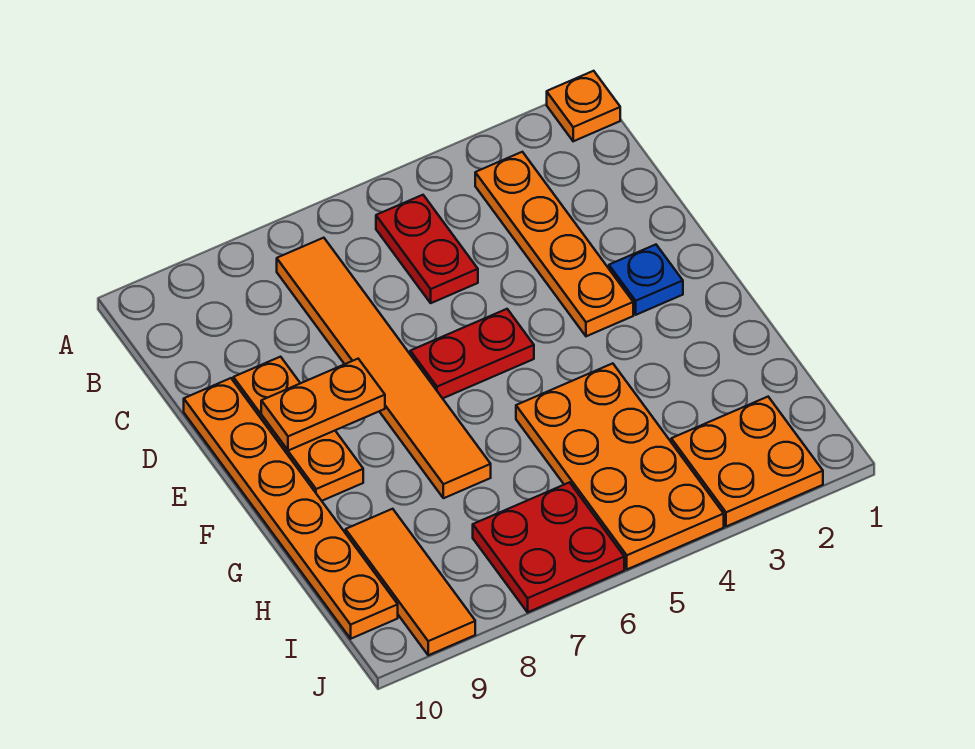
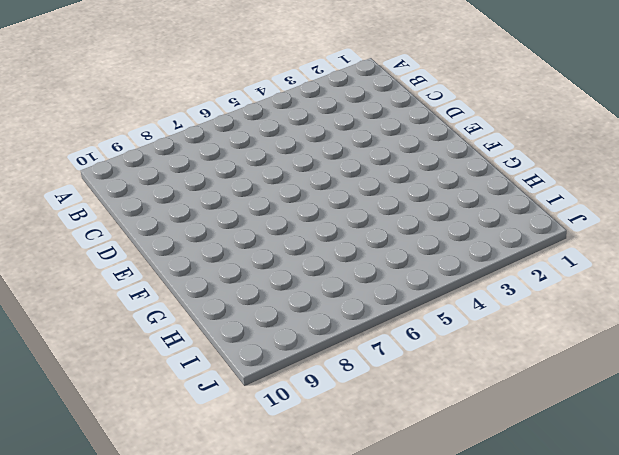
none -> orange 1x1 plate [547,71,620,141]
none -> orange 1x4 plate [475,152,633,336]
none -> red 1x2 plate [376,195,478,303]

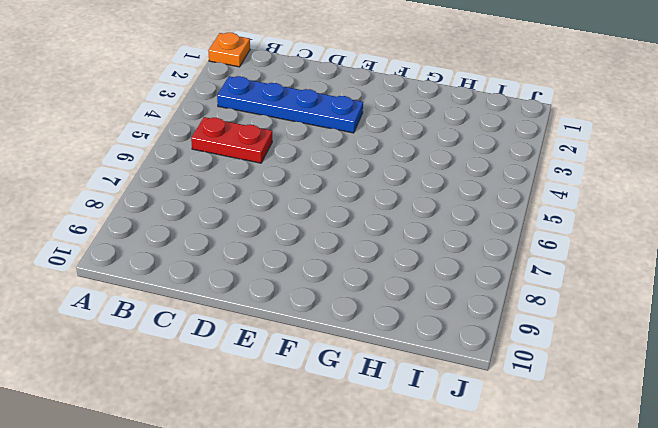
blue 1x4 plate [217,76,363,133] -> orange 1x4 plate [475,152,633,336]
none -> orange 1x6 tile [277,238,491,498]
none -> orange 1x3 plate [233,357,363,501]
none -> orange 1x6 plate [184,378,398,639]

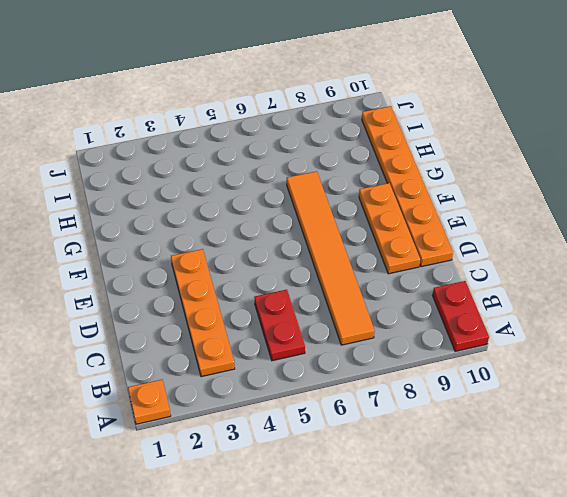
red 1x2 plate [433,281,489,352] -> red 1x2 plate turned to [410,309,534,398]
none -> blue 1x1 plate [609,245,683,315]
none -> orange 2x4 plate [516,363,724,569]
none -> orange 1x3 tile [346,509,475,655]

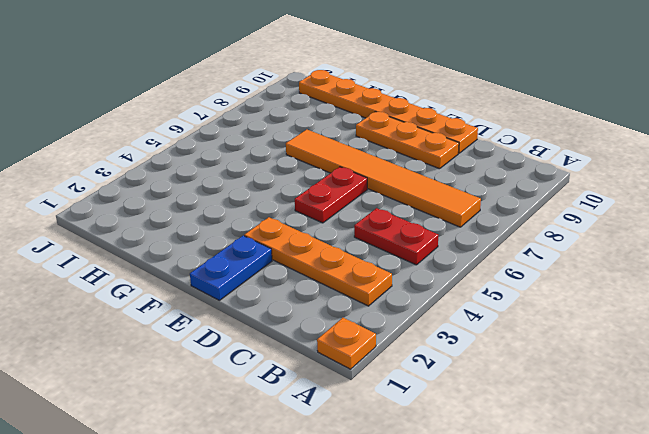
blue 1x2 plate [190,236,272,300] -> blue 1x1 plate [609,245,683,315]
none -> orange 2x4 plate [516,363,724,569]
none -> orange 1x3 tile [346,509,475,655]
none -> orange 2x2 plate [671,397,823,527]

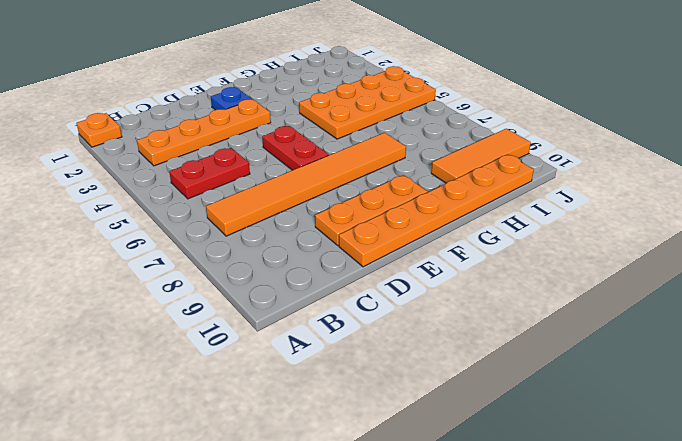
none -> orange 2x2 plate [671,397,823,527]
none -> red 2x2 plate [473,482,624,612]
none -> orange 1x2 plate [261,359,385,451]

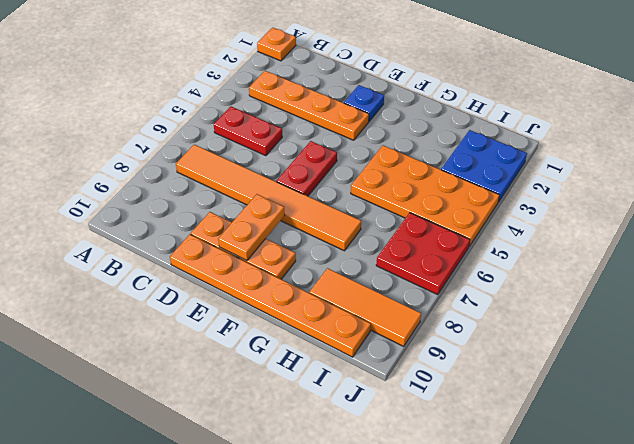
blue 2x2 plate [441,130,527,202] -> orange 2x2 plate [671,397,823,527]

